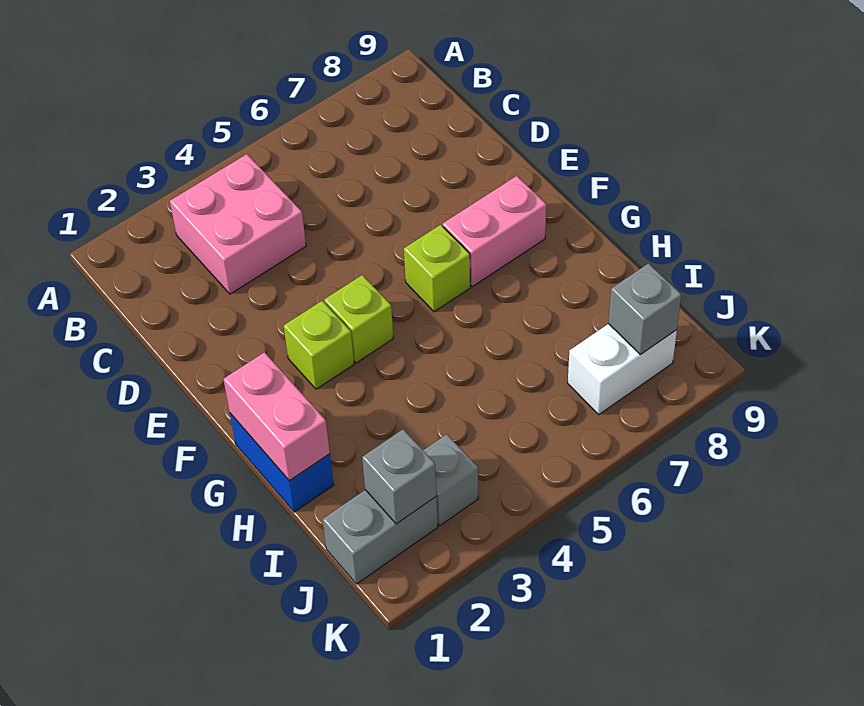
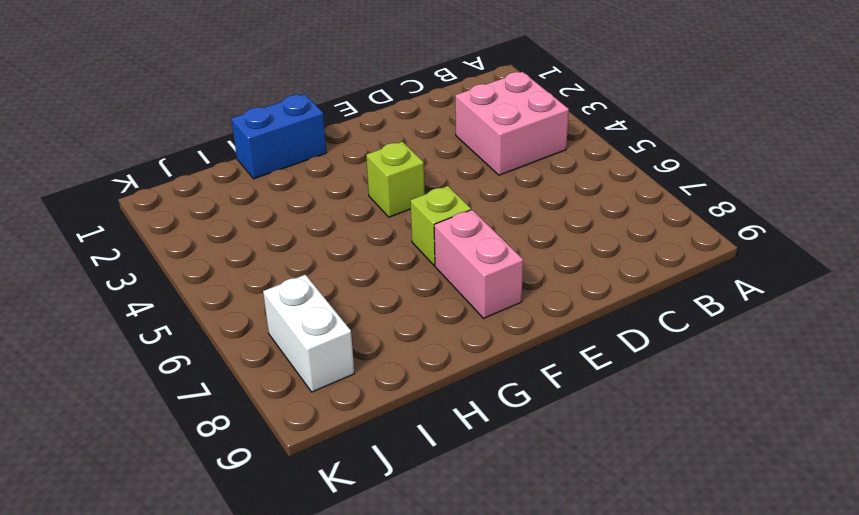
none -> lime 1x1 brick [284,301,354,389]
none -> grey 1x2 brick [323,490,438,584]
none -> grey 1x1 brick [423,434,478,526]

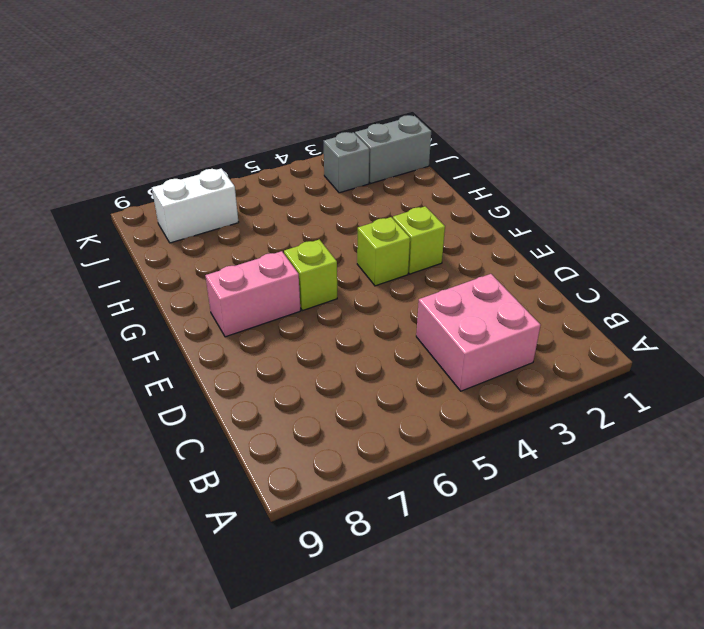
none -> blue 1x2 brick [230,413,334,512]
none -> pink 1x2 brick [223,352,330,481]
none -> grey 1x1 brick [362,429,436,524]

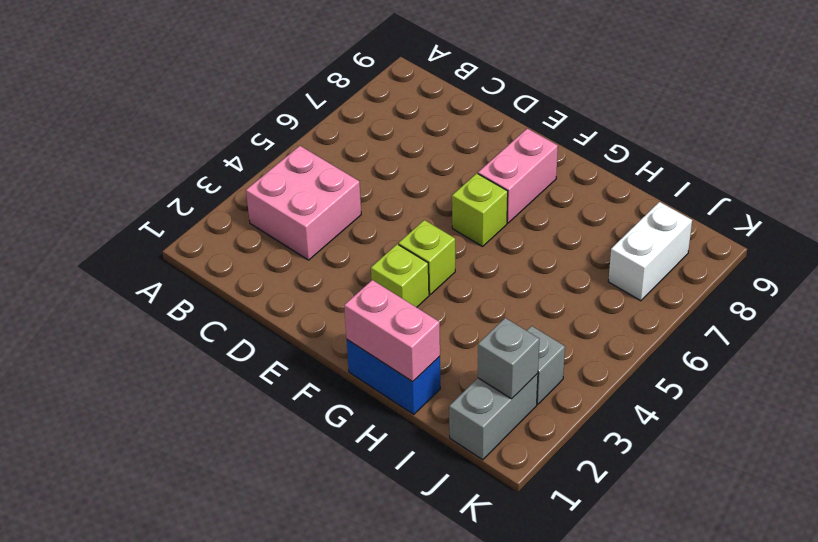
none -> grey 1x1 brick [608,263,681,355]

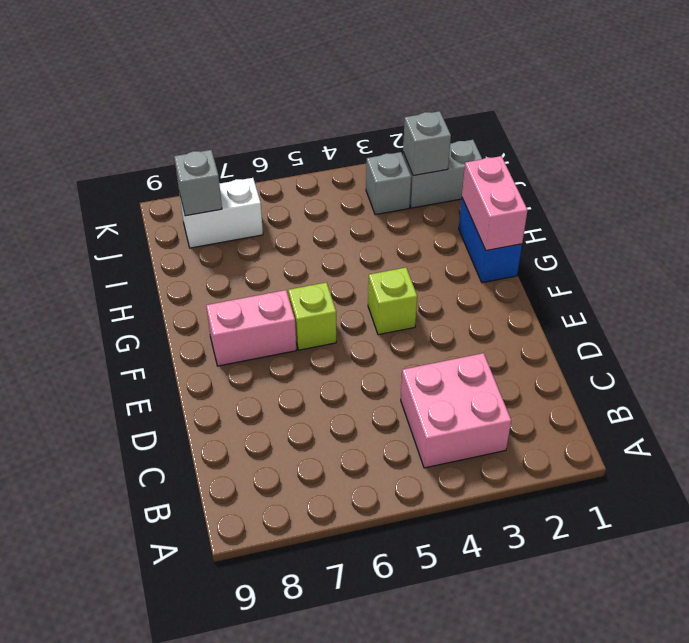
none -> lime 1x1 brick [284,301,354,389]

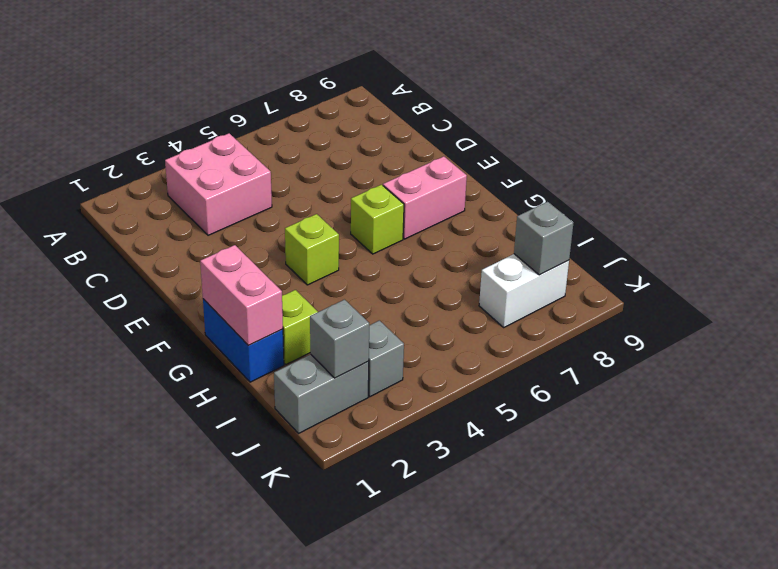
lime 1x1 brick [282,290,318,364] -> lime 1x1 brick moved to [284,301,354,389]

